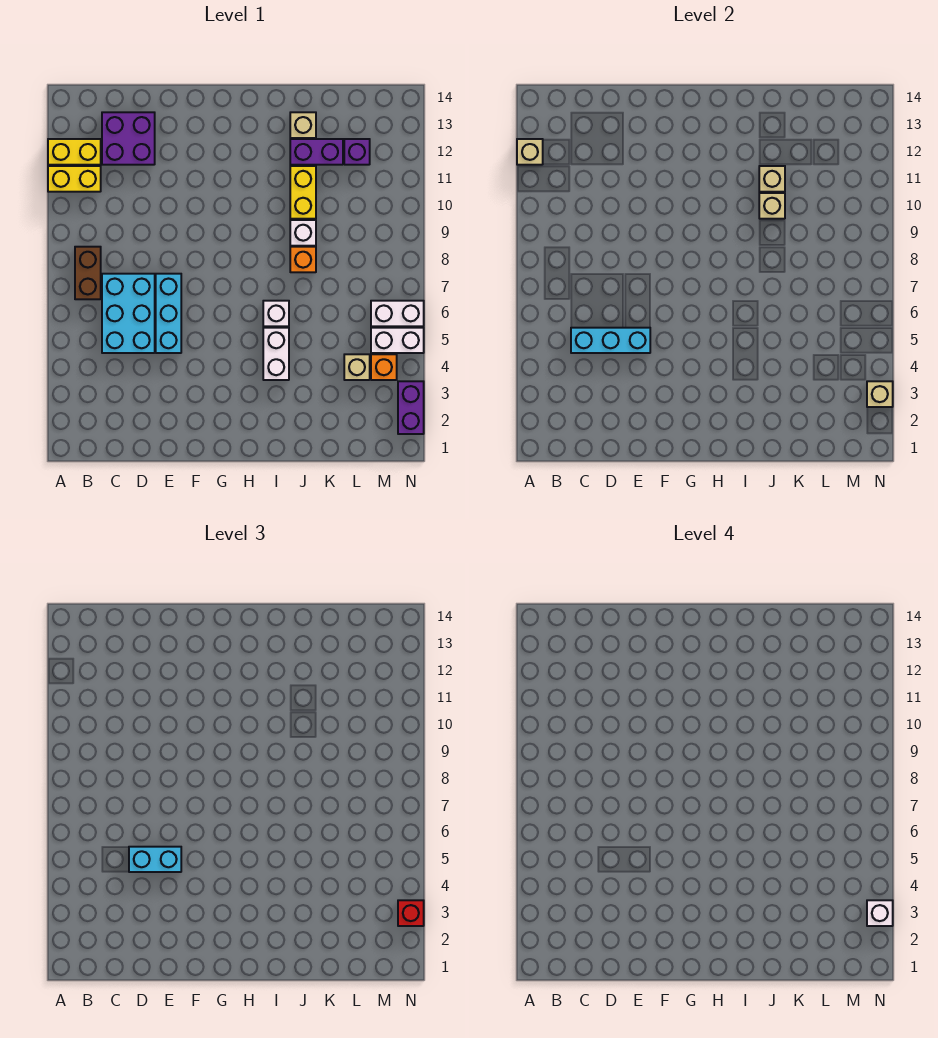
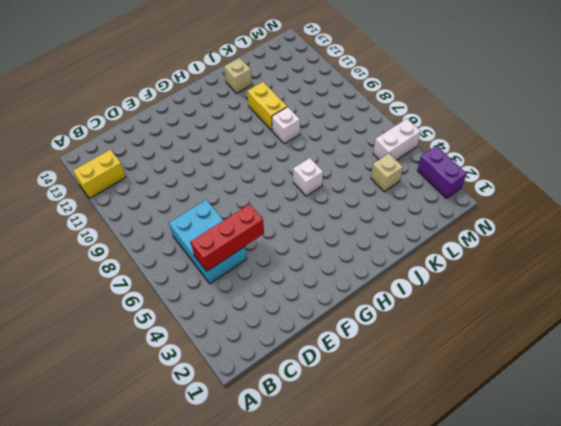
red 1x3 brick [191,204,264,271] -> cyan 1x3 brick [571,328,650,353]
none -> yellow 1x2 brick [48,166,101,192]
none -> brown 1x2 brick [75,247,101,299]
none -> purple 2x2 brick [102,112,155,165]

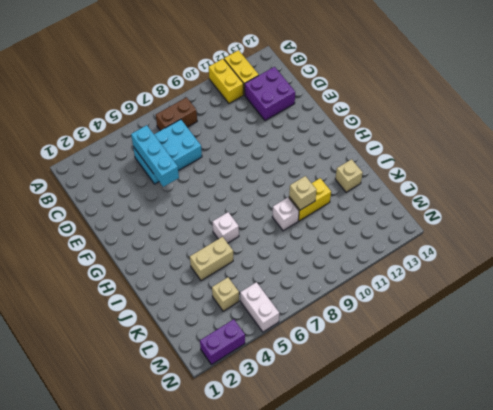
tan 1x2 brick [190,237,233,281] -> none
none -> cyan 1x3 brick [156,274,181,353]
none -> white 1x2 brick [263,328,289,380]
none -> orange 1x1 brick [290,247,316,272]

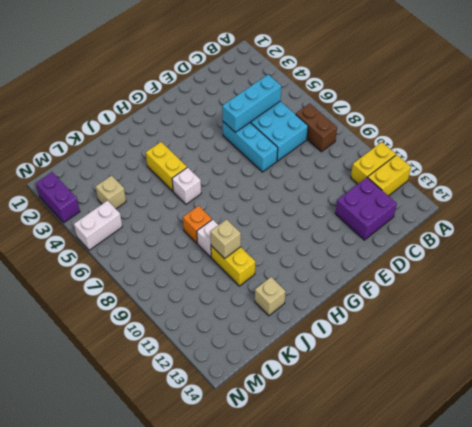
yellow 1x2 brick [146,142,187,191] -> white 1x2 brick [263,328,289,380]
none -> purple 1x2 brick [290,139,343,165]
none -> purple 1x1 brick [344,139,370,165]
none -> orange 1x1 brick [371,354,397,380]

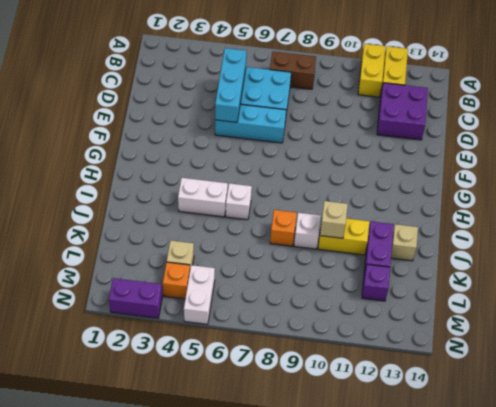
none -> white 1x2 brick [371,301,424,326]
none -> tan 1x1 brick [517,139,543,165]
none -> tan 1x1 brick [759,166,785,192]

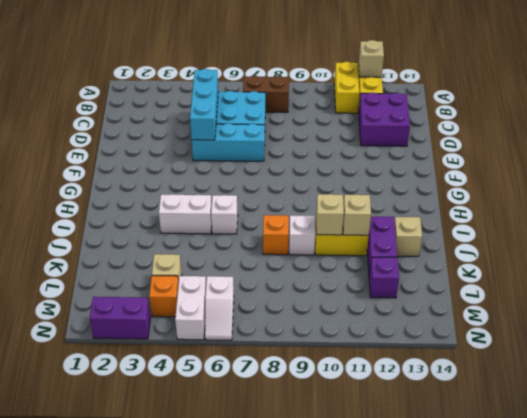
white 1x2 slope [205,276,234,340] -> white 1x2 brick [371,301,424,326]
none -> tan 1x1 brick [867,381,893,407]
none -> cyan 1x2 brick [129,847,181,872]
none -> red 1x1 brick [398,900,424,926]

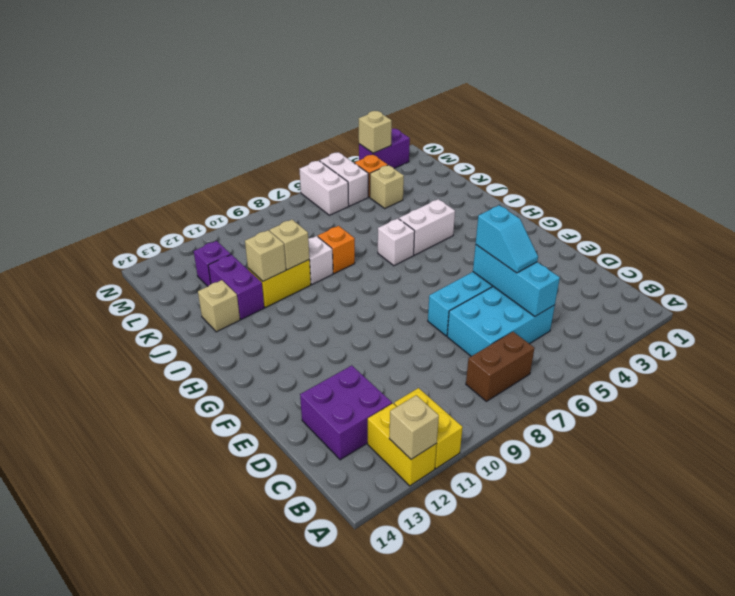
cyan 1x2 slope [476,205,538,273] -> cyan 1x2 brick [129,847,181,872]
none -> red 1x1 brick [398,900,424,926]
none -> white 1x1 brick [867,900,893,926]

